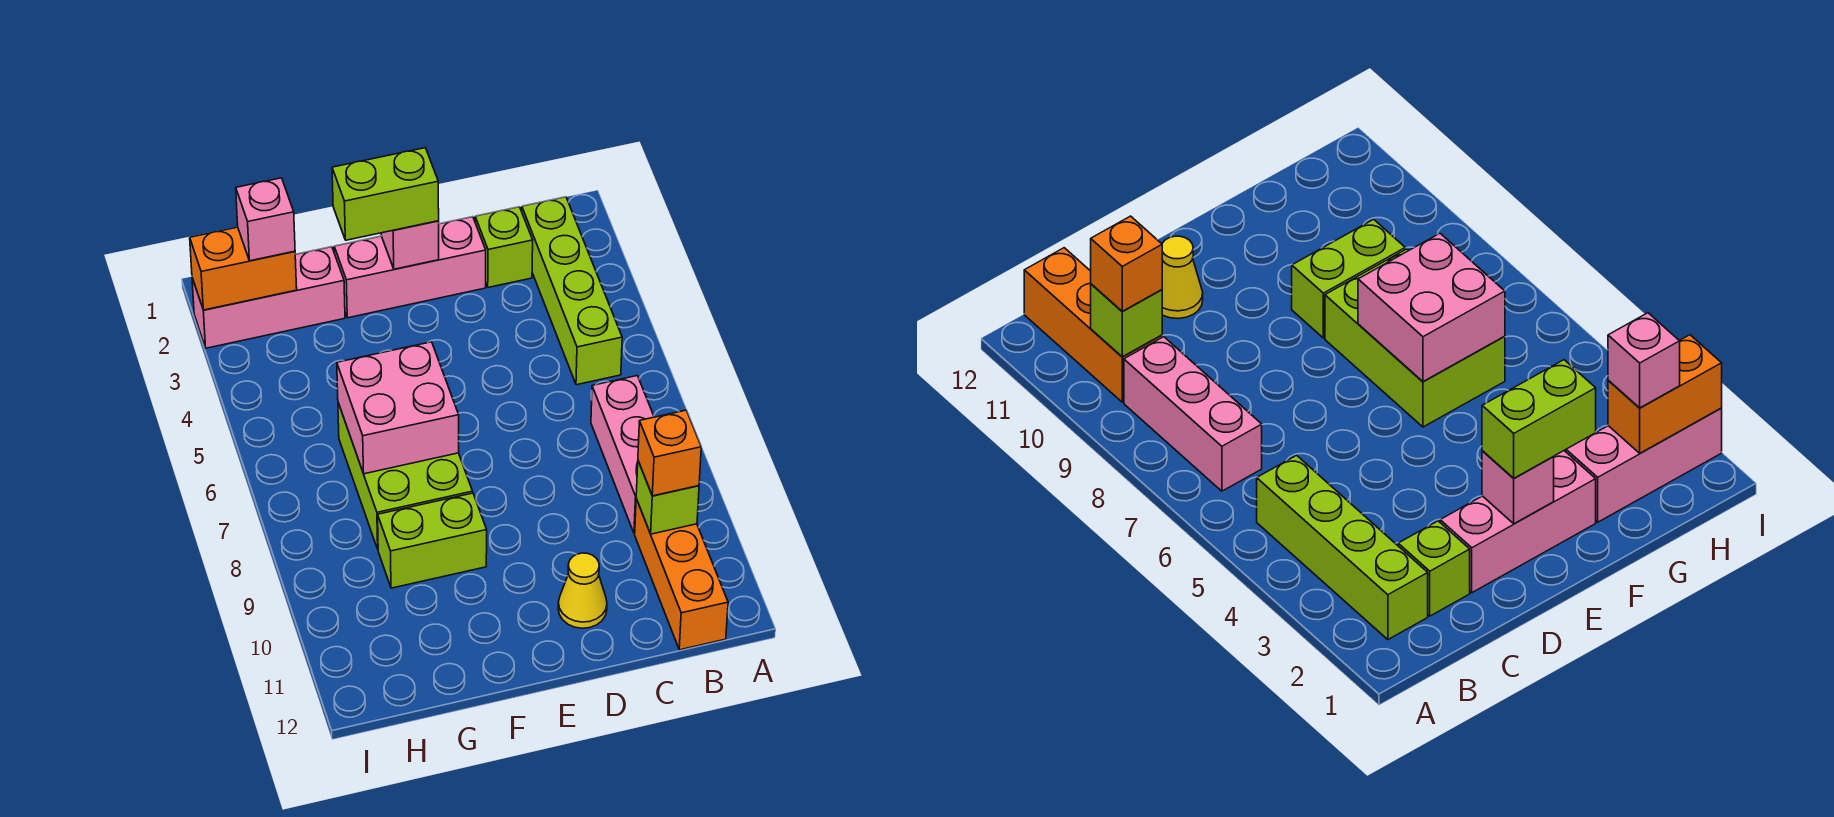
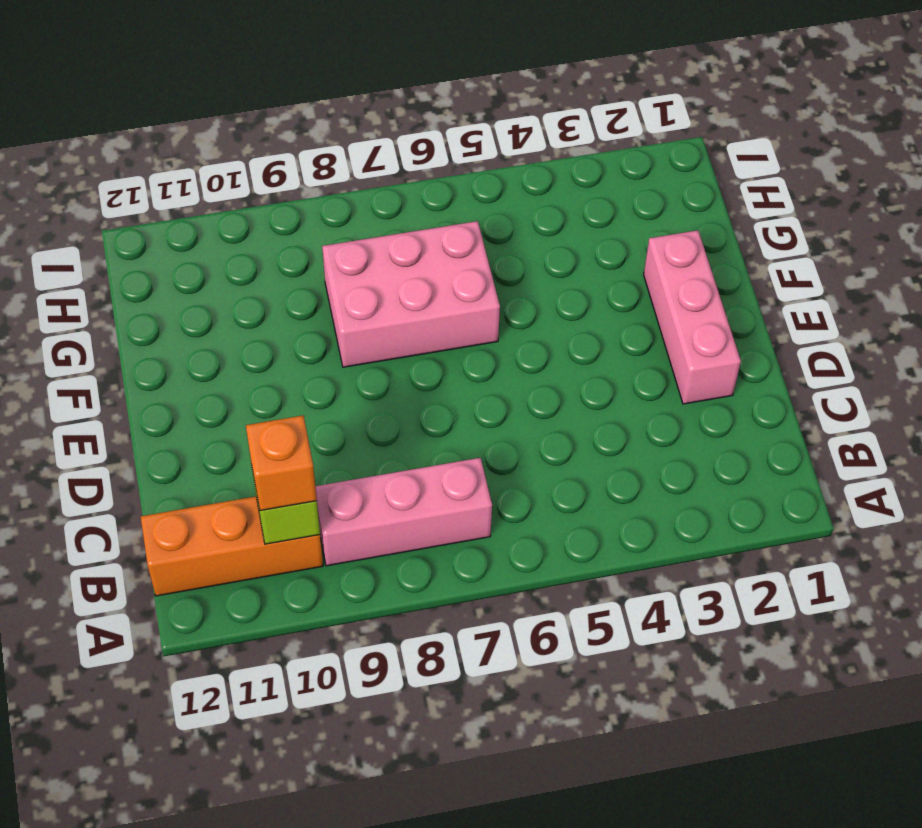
pink 2x3 brick [322,221,500,367] -> lime 2x3 brick [338,403,473,549]
none -> lime 1x4 brick [522,197,622,385]
none -> lime 1x1 brick [475,207,533,288]
none -> yellow 1x1 cone [558,553,607,628]

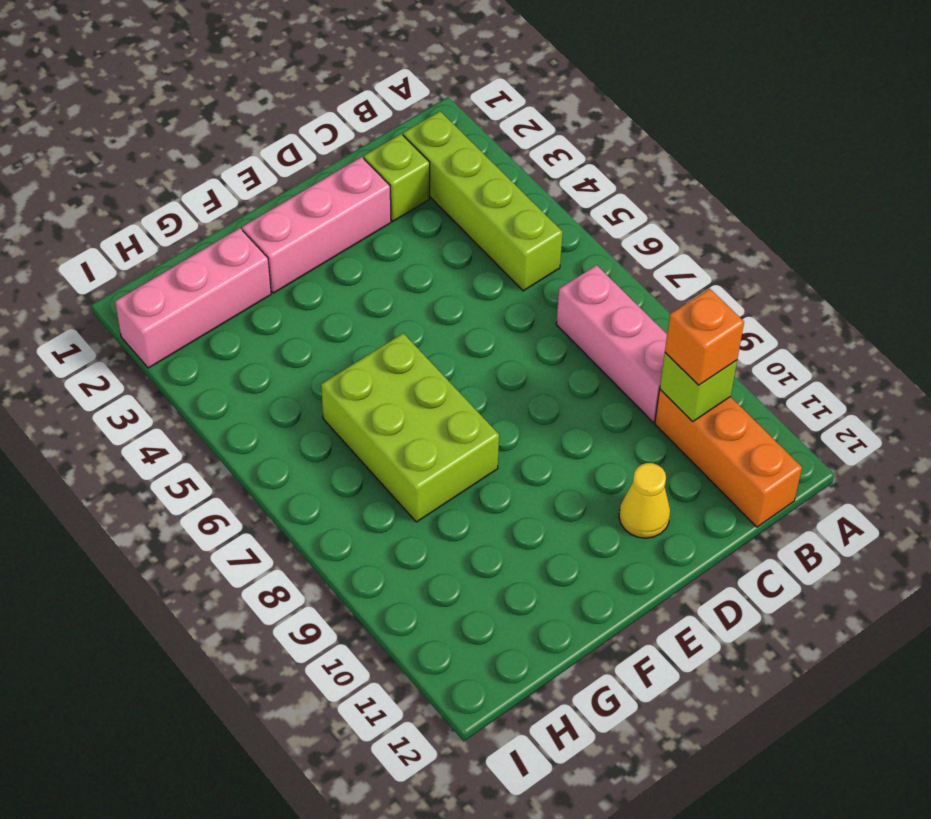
none -> lime 1x2 brick [378,493,487,588]
none -> pink 1x1 brick [381,221,439,269]
none -> pink 2x2 brick [337,342,459,474]

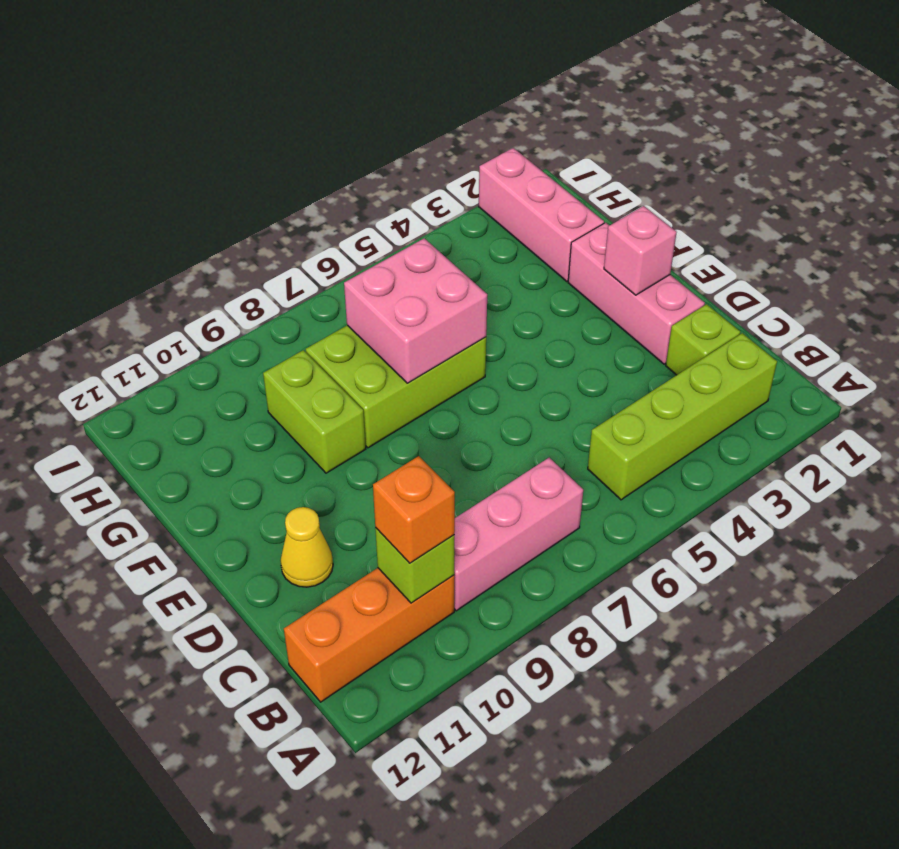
none -> orange 1x2 brick [190,227,297,310]
none -> lime 1x2 brick [332,148,439,240]
none -> pink 1x1 brick [236,178,295,261]

